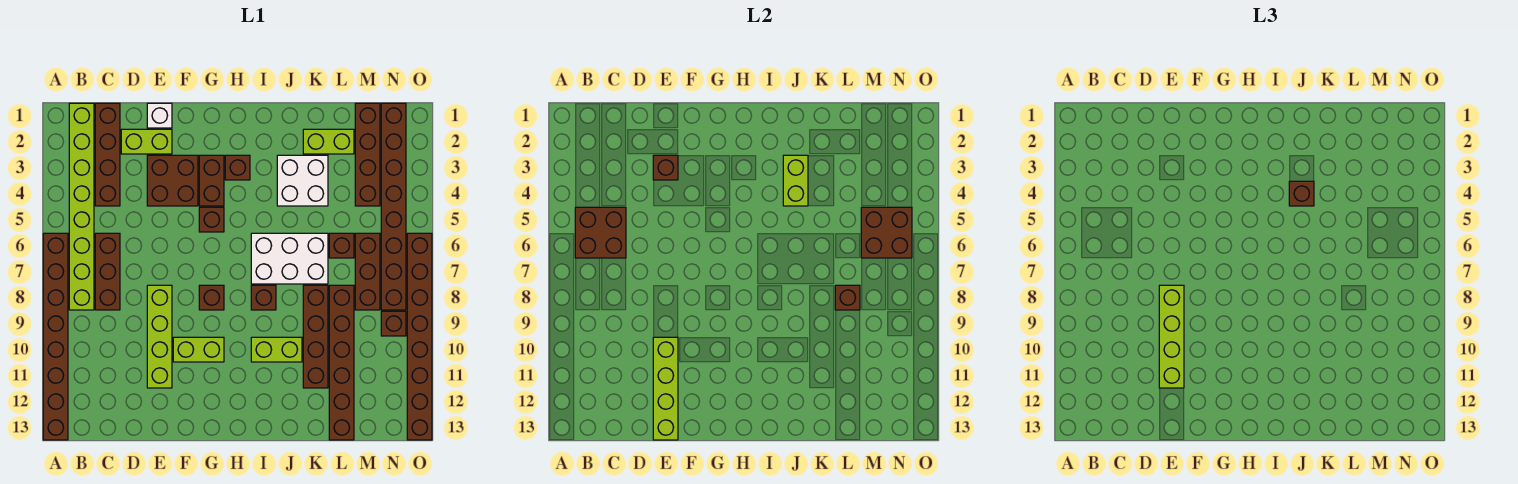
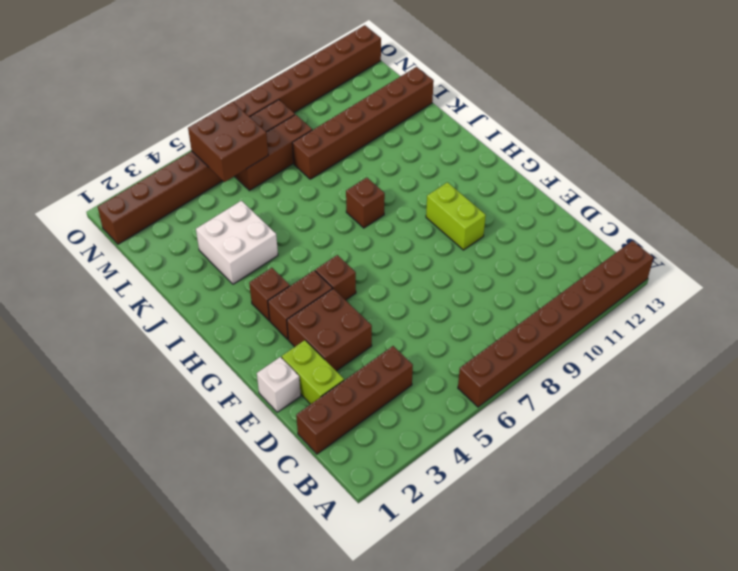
none -> lime 1x8 brick [69,103,94,310]
none -> brown 1x3 brick [95,233,120,310]
none -> lime 1x4 brick [147,285,172,388]
none -> brown 1x1 brick [199,285,224,310]

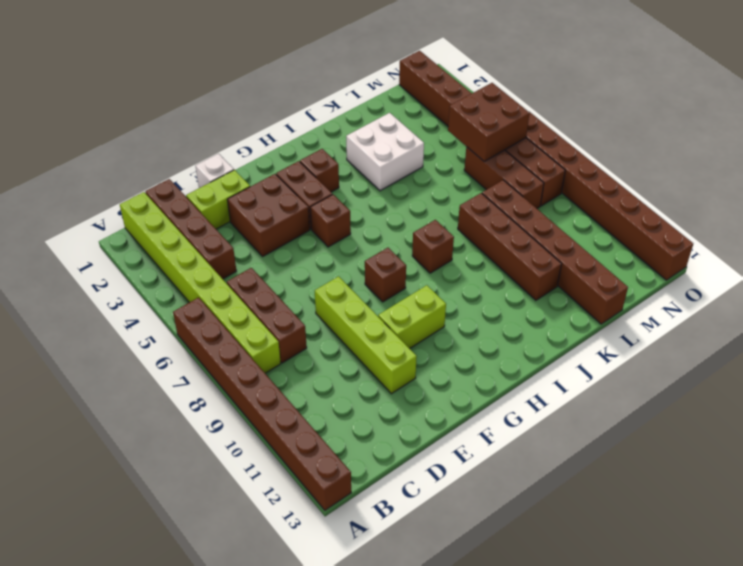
none -> white 2x3 brick [251,233,328,284]
none -> lime 1x2 brick [251,337,302,362]
none -> lime 1x2 brick [303,129,354,154]
none -> brown 1x1 brick [329,233,354,258]

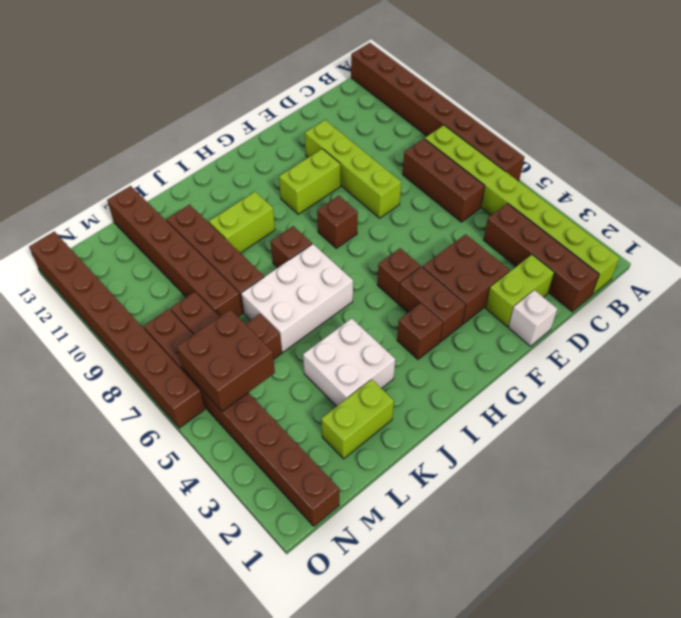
none -> brown 1x4 brick [355,103,380,206]
none -> brown 1x1 brick [381,311,406,336]
none -> brown 2x2 brick [575,207,626,258]
none -> brown 1x1 brick [653,155,678,180]

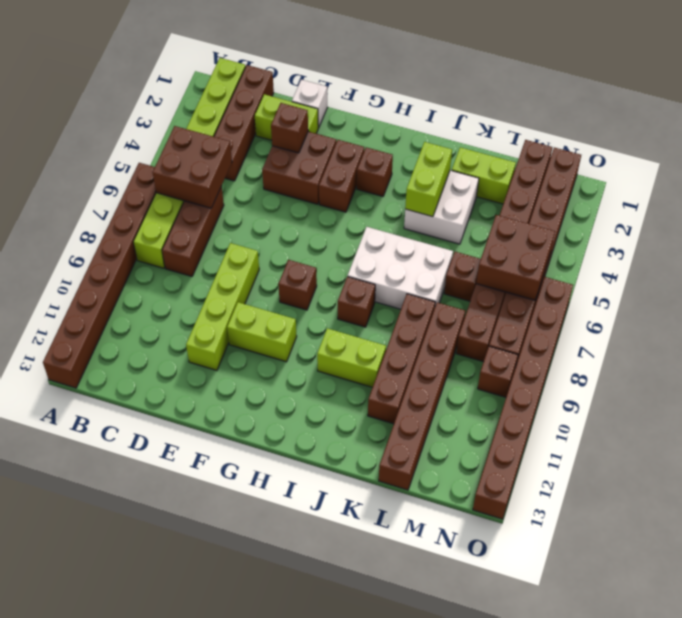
none -> brown 1x1 brick [199,207,224,232]
none -> lime 1x4 brick [653,337,678,440]
none -> brown 1x1 brick [835,285,860,310]
none -> lime 1x4 brick [1159,285,1184,388]

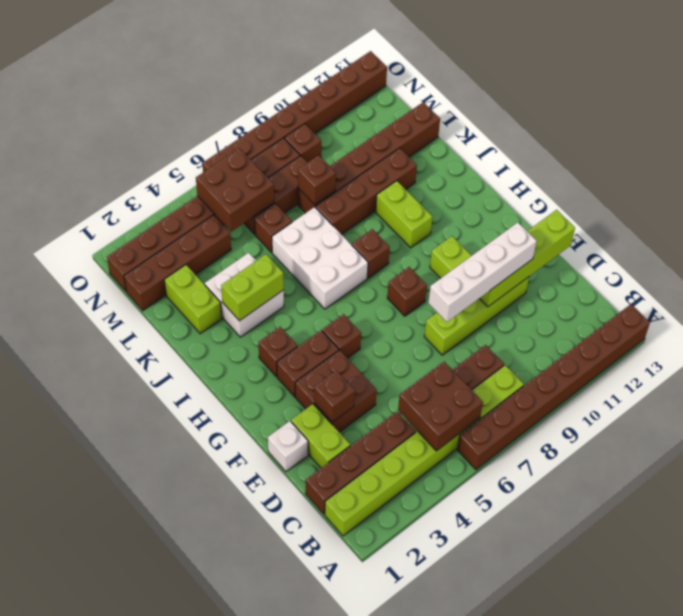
white 1x4 brick [428,222,537,322] -> lime 1x4 brick [1159,285,1184,388]
none -> brown 1x1 brick [1289,181,1314,206]

